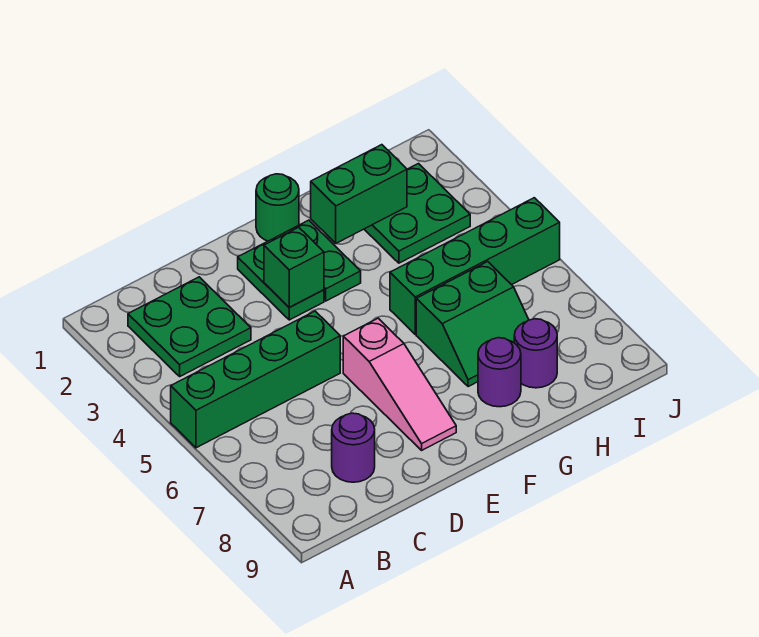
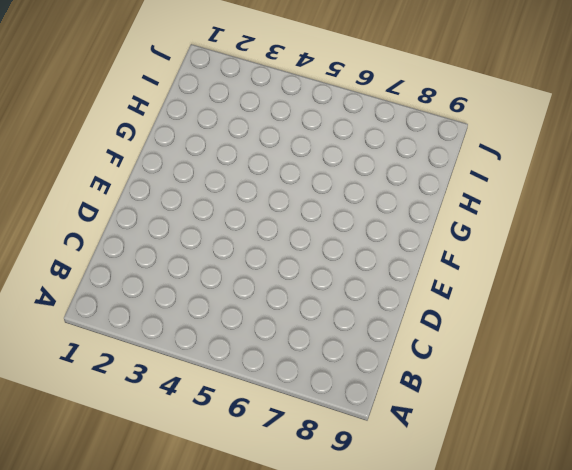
none -> green 1x4 brick [171,311,340,448]
none -> green 2x2 plate [128,277,251,376]
none -> purple 1x1 round brick [332,413,375,482]

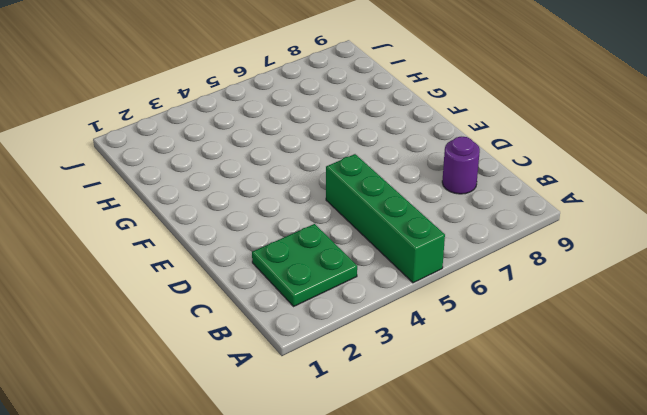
none -> green 1x2 plate [238,239,324,320]
none -> pink 1x3 slope [343,318,456,450]
none -> green 1x1 round brick [256,174,299,241]

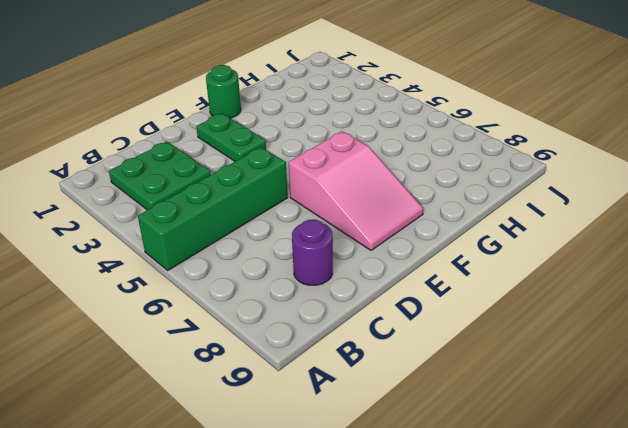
pink 2x3 slope [289,131,423,250] -> pink 1x3 slope [343,318,456,450]
none -> green 1x2 plate [274,220,361,301]
none -> green 1x4 brick [390,198,560,334]
none -> green 2x2 slope [416,262,529,387]

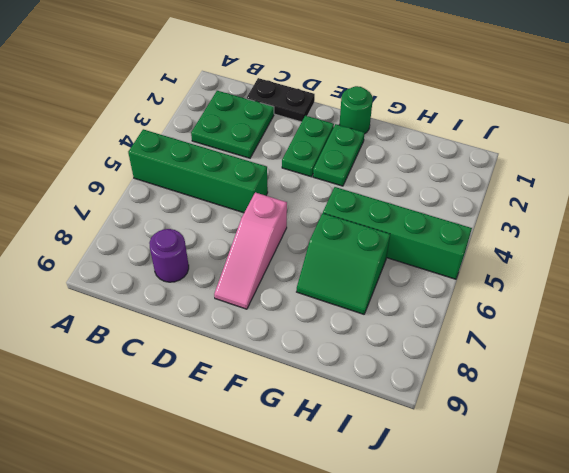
black 1x2 plate [247,78,315,122] -> none
none -> purple 1x1 round brick [478,338,521,407]
none -> green 2x2 plate [364,164,470,263]
none -> purple 1x1 round brick [514,319,557,388]

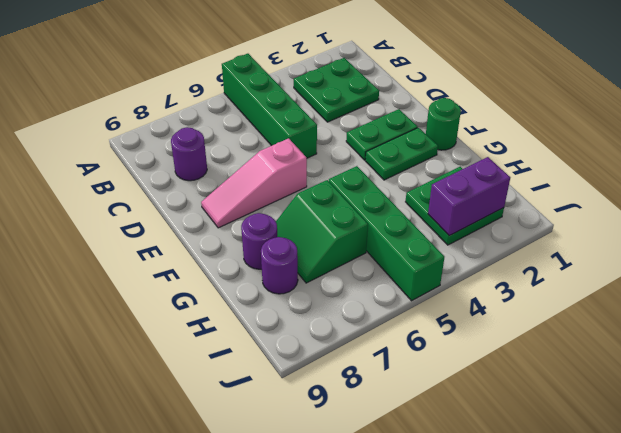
purple 1x2 brick [428,157,510,236] -> none
none -> green 1x1 brick [264,227,324,307]
none -> green 1x2 brick [311,145,407,243]

